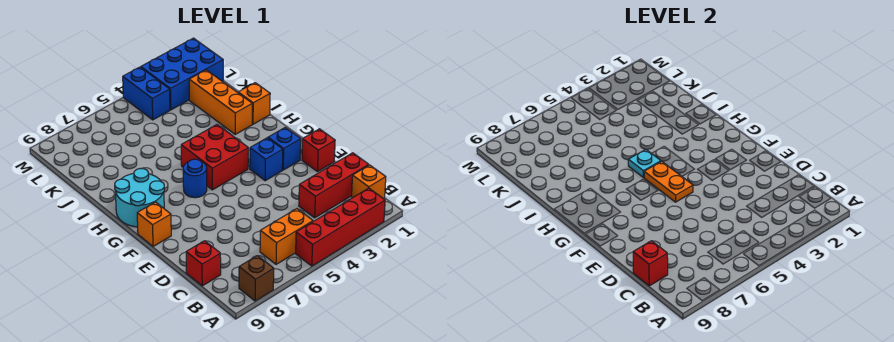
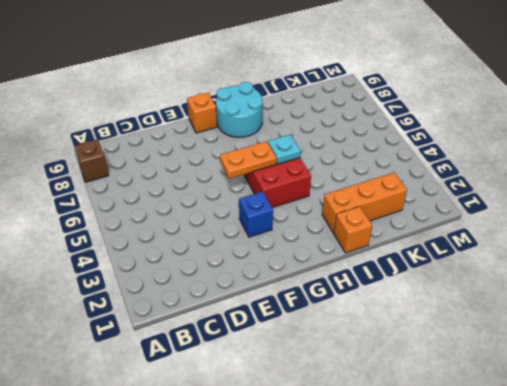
none -> red 1x4 brick [296,188,385,266]
none -> orange 1x1 brick [352,165,386,199]
none -> orange 1x2 brick [260,209,313,264]

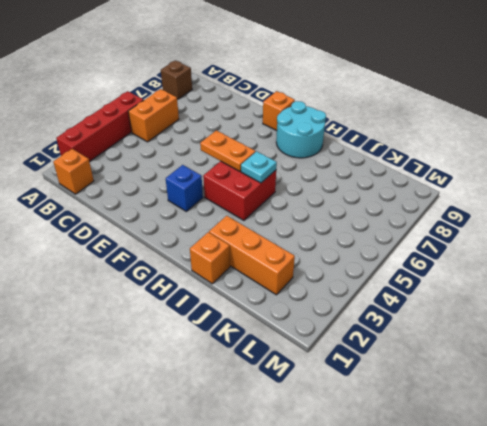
none -> red 1x3 brick [299,153,369,218]
none -> red 1x1 brick [186,241,221,286]
none -> red 1x1 brick [302,129,335,172]

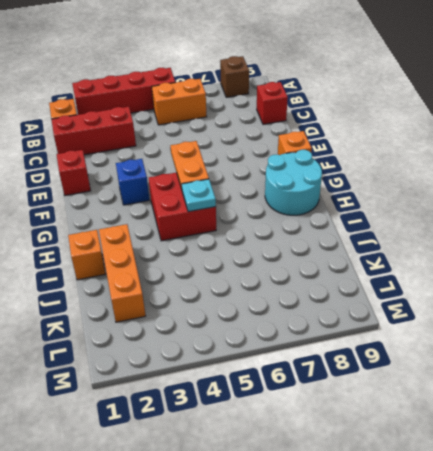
none -> blue 1x1 brick [268,127,301,170]
none -> blue 1x1 round brick [183,159,207,198]
none -> blue 2x3 brick [141,38,223,110]

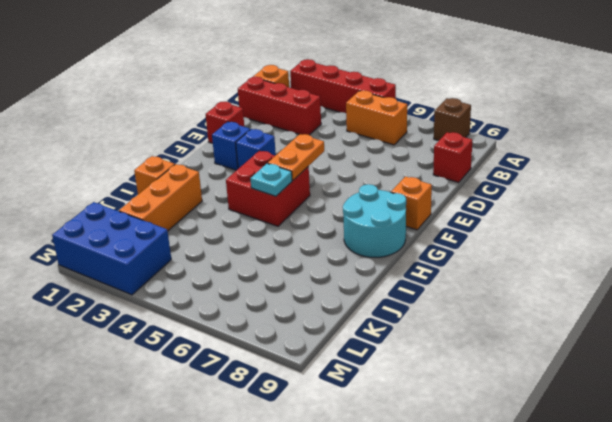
none -> blue 1x1 round brick [183,159,207,198]
none -> blue 1x2 brick [123,67,170,120]
none -> red 1x1 brick [633,241,668,286]

